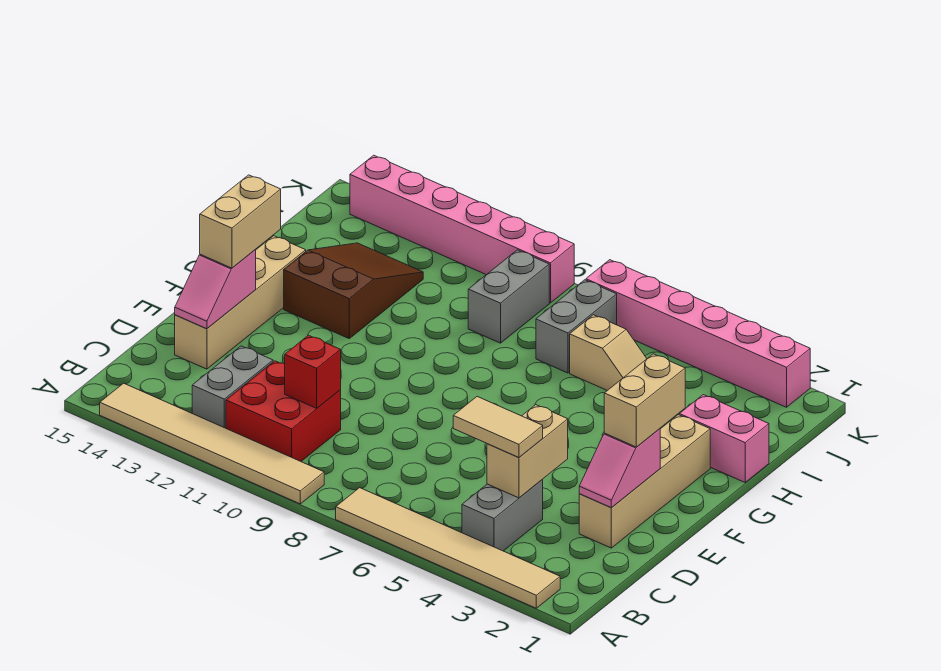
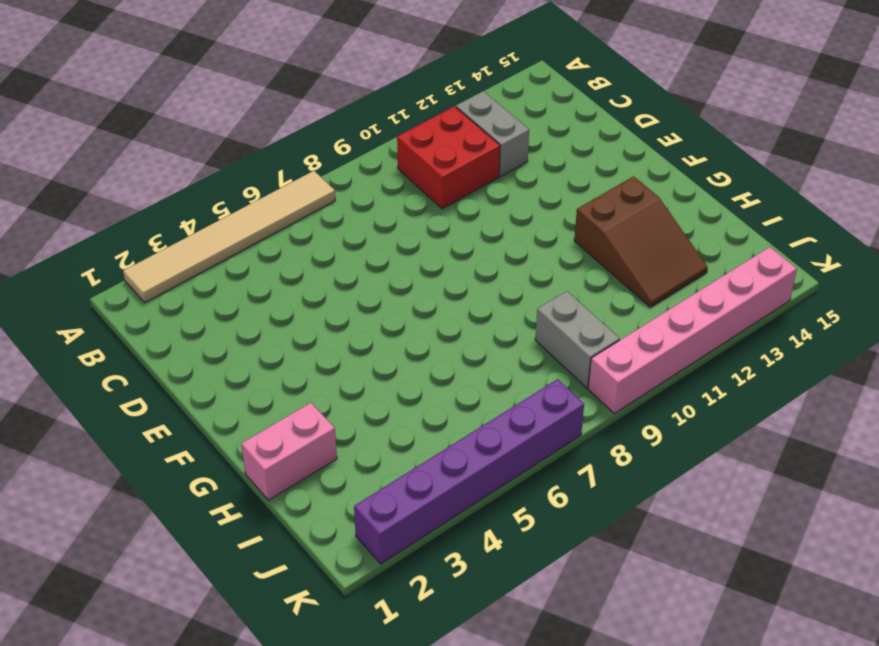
purple 1x6 brick [354,379,584,564] -> pink 1x6 brick [586,260,810,407]
none -> tan 1x6 tile [100,383,324,504]
none -> grey 1x2 brick [462,479,543,551]
none -> tan 1x4 brick [579,415,710,548]

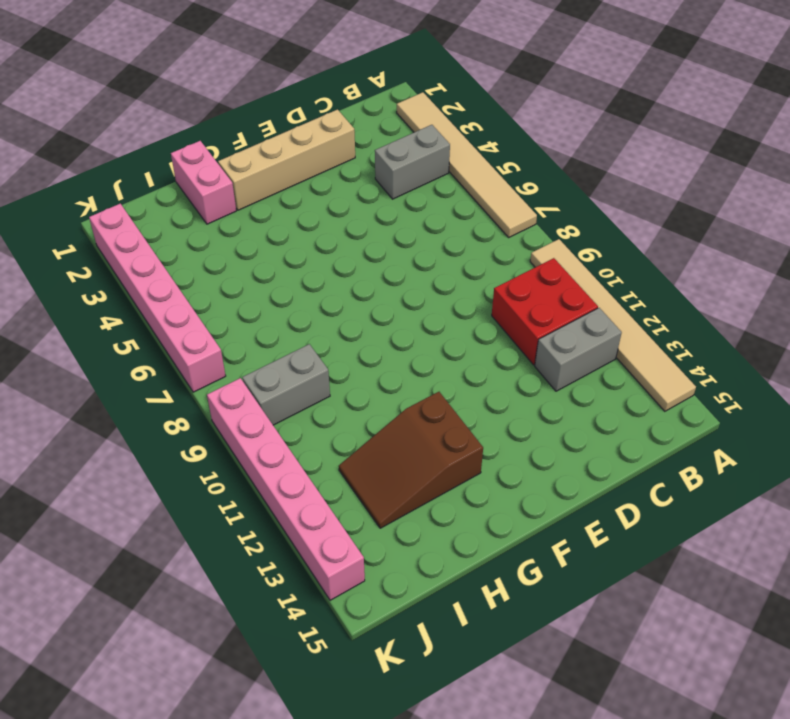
none -> tan 1x4 brick [175,236,306,369]
none -> tan 1x2 slope [570,315,647,391]
none -> grey 1x2 brick [536,280,617,373]

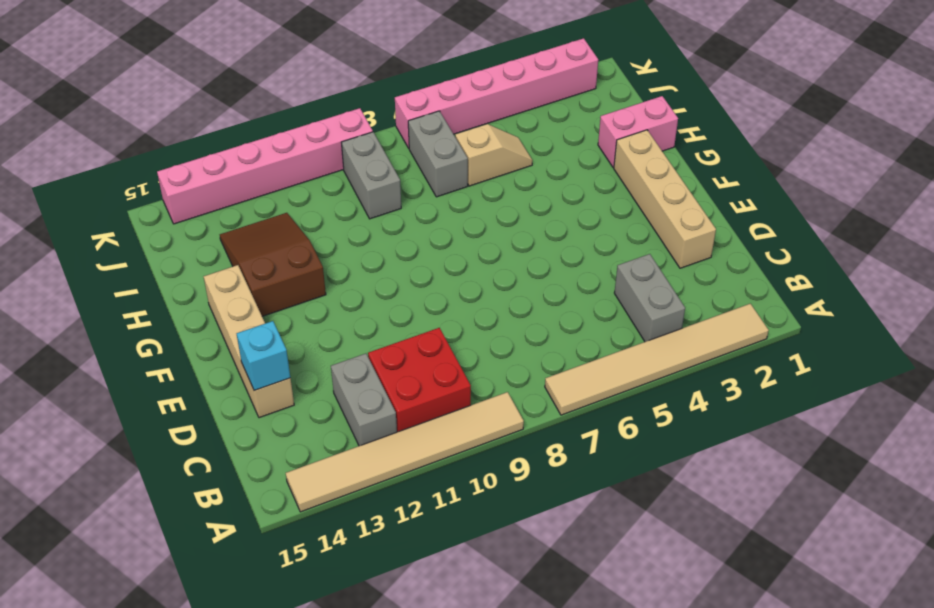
cyan 1x1 brick [237,321,290,391] -> pink 1x2 slope [175,250,256,329]
none -> tan 1x2 brick [487,405,568,498]
none -> red 1x1 brick [285,335,341,408]
none -> pink 1x2 slope [579,429,660,508]

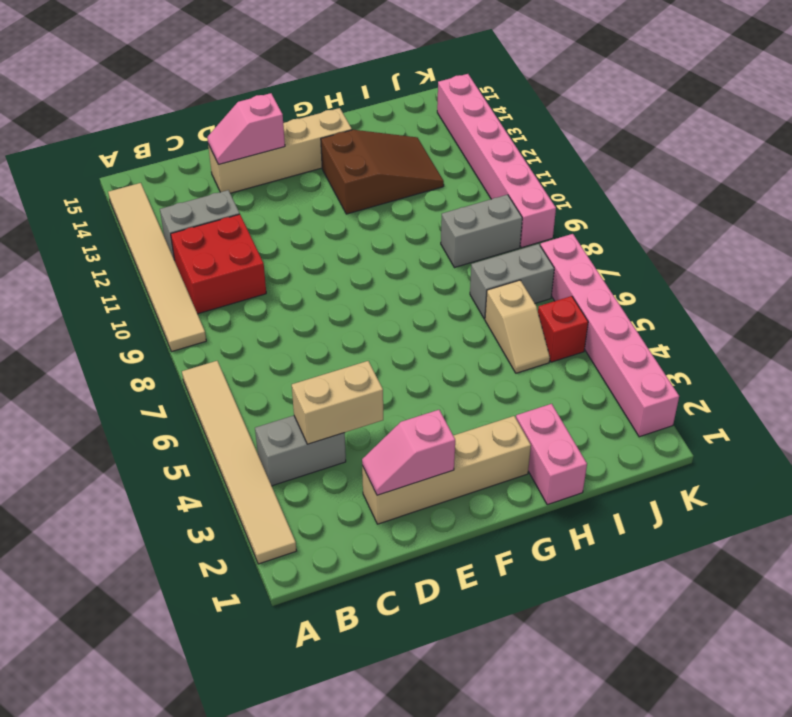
red 1x1 brick [538,296,588,362] -> red 1x1 brick moved to [285,335,341,408]
none -> tan 1x2 tile [453,397,543,458]
none -> tan 1x2 brick [604,354,685,447]
none -> tan 1x2 brick [200,175,281,268]

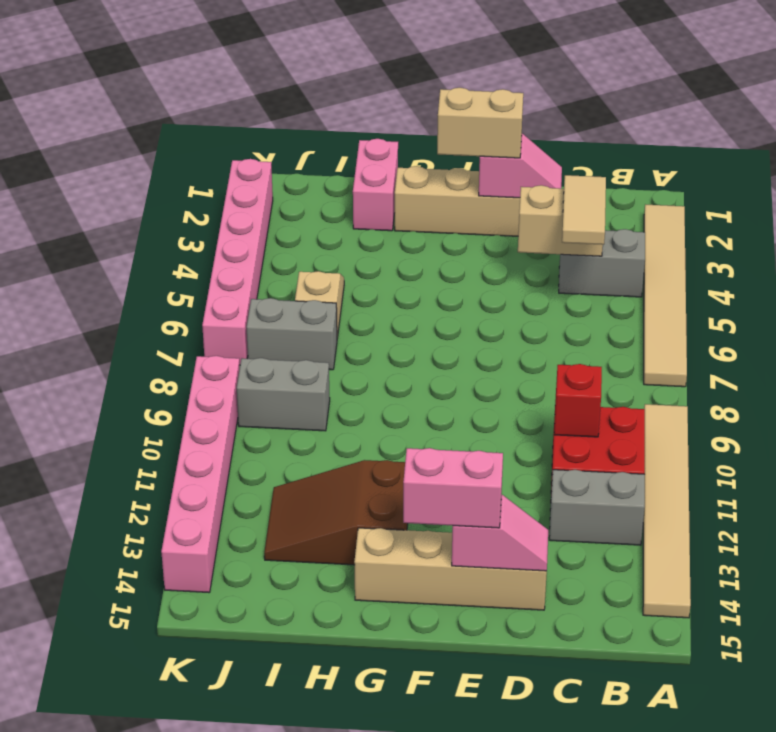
pink 1x2 brick [403,448,503,528] -> tan 1x2 brick [200,175,281,268]

